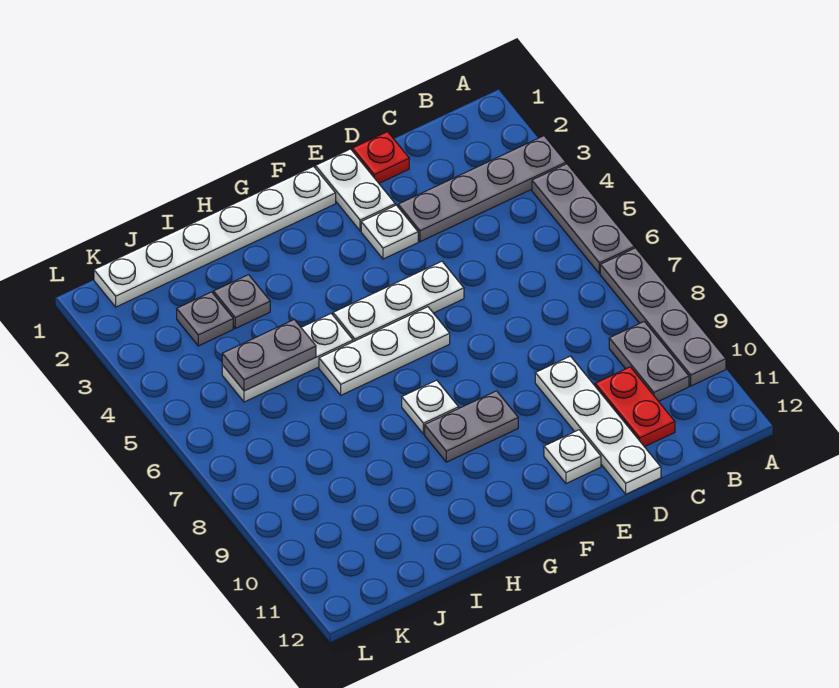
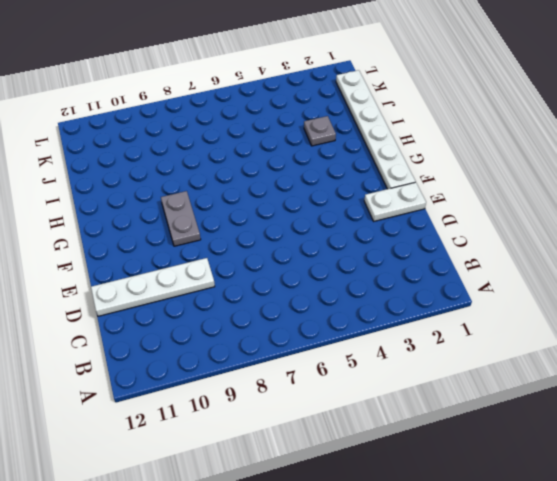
none -> grey 1x4 plate [398,136,566,242]
none -> grey 1x3 plate [532,164,635,274]
none -> grey 1x4 plate [600,248,726,386]

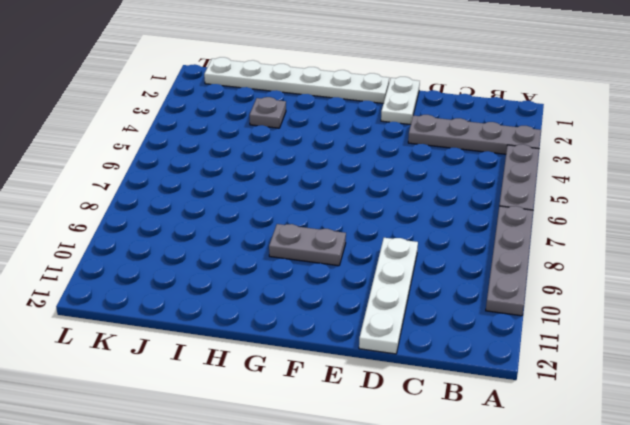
none -> grey 1x2 plate [609,322,689,401]
none -> red 1x2 plate [595,367,675,447]
none -> red 1x1 plate [352,132,409,183]

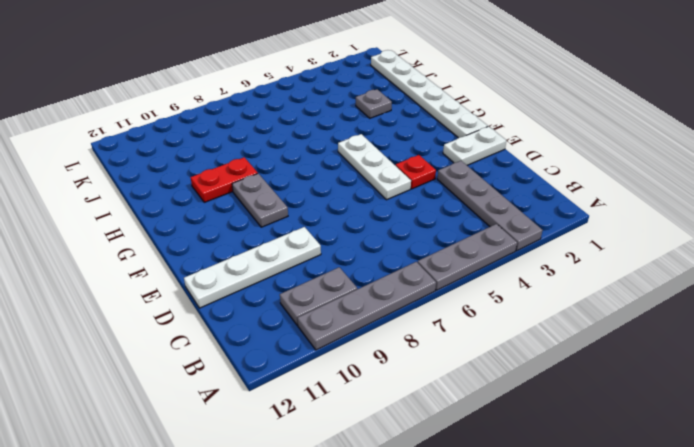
red 1x1 plate [395,155,436,189] -> red 1x1 plate moved to [352,132,409,183]
red 1x2 plate [191,157,258,202] -> red 1x2 plate moved to [595,367,675,447]
none -> white 1x1 plate [361,205,418,259]
none -> white 1x1 plate [544,430,601,483]
none -> white 1x3 plate [319,307,450,395]

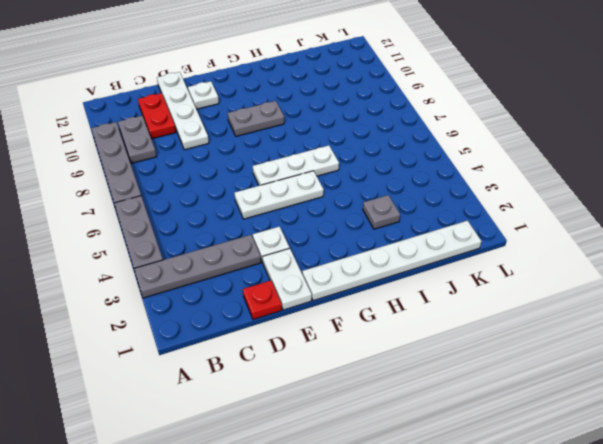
none -> white 1x1 plate [402,380,459,434]
none -> white 1x3 plate [222,314,353,402]
none -> grey 1x1 plate [177,292,233,346]

